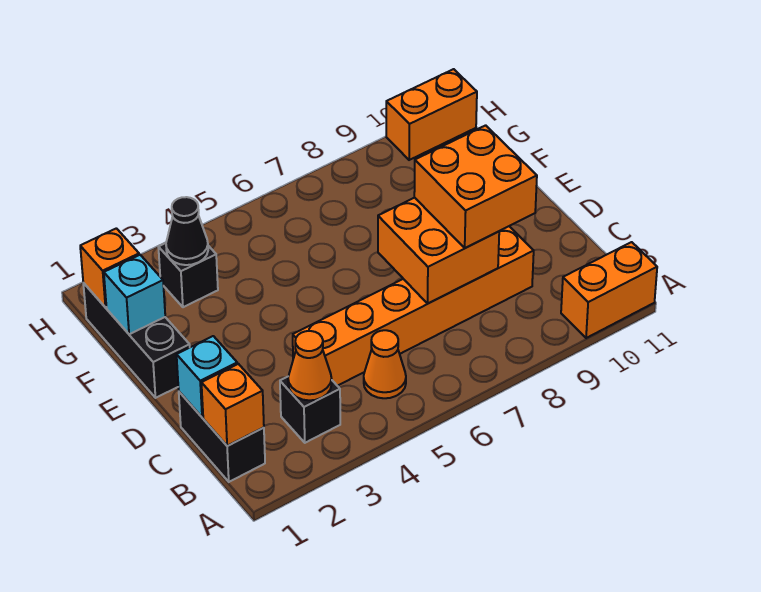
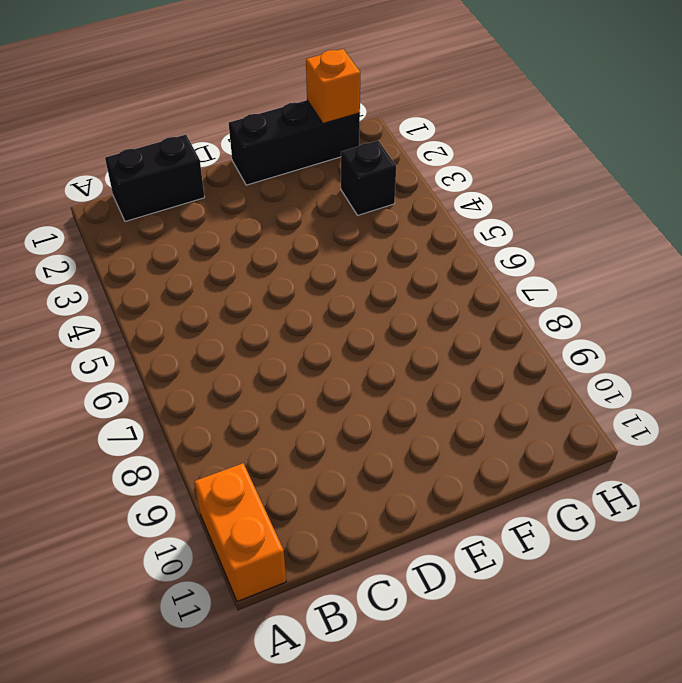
none -> black 1x1 brick [280,377,340,443]
none -> orange 1x1 cone [364,330,406,398]
none -> orange 1x6 brick [293,226,534,386]

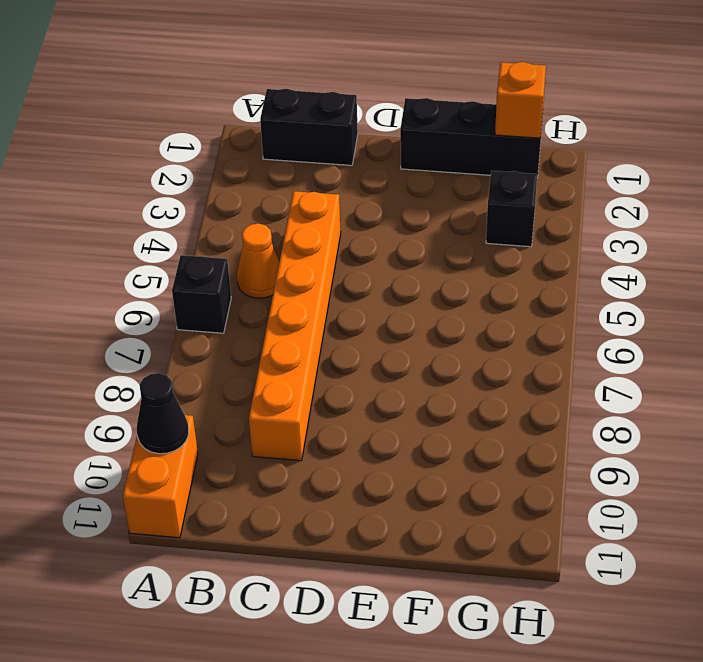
black 1x1 brick [172,255,231,333] -> black 1x1 brick moved to [280,377,340,443]
black 1x1 cone [137,373,189,454] -> black 1x1 cone moved to [166,197,208,265]
none -> orange 1x2 brick [386,69,477,160]
none -> orange 1x1 brick [202,364,264,446]
none -> orange 1x1 cone [288,331,332,400]

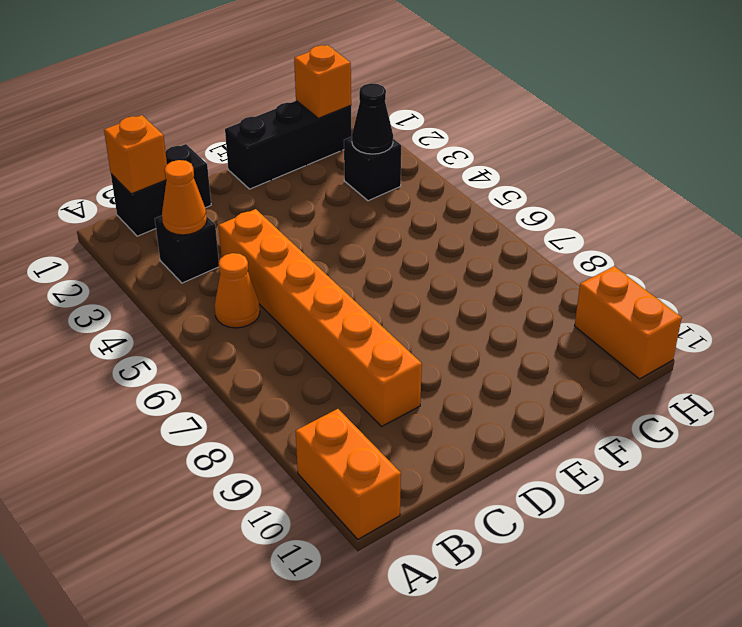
none -> cyan 1x1 brick [177,336,237,417]
none -> orange 2x2 brick [378,198,499,304]
none -> cyan 1x1 brick [104,255,165,334]

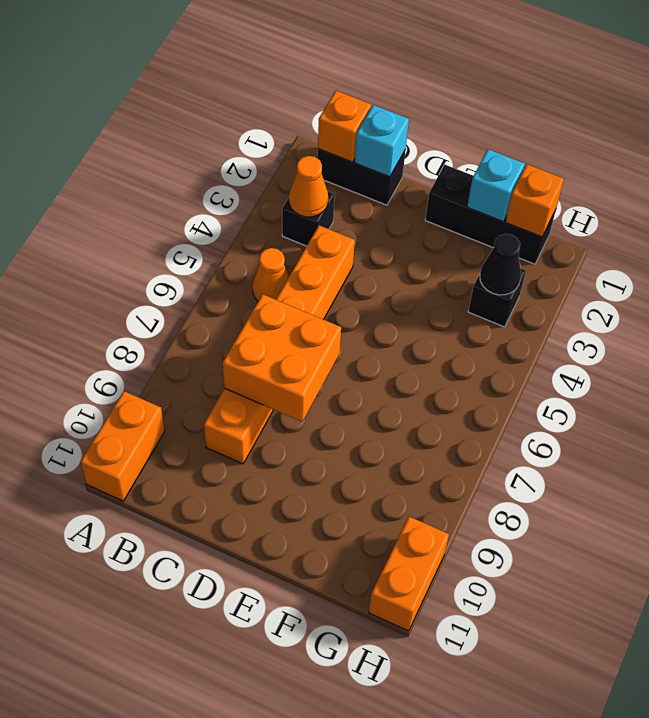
none -> orange 2x2 brick [414,125,537,248]

